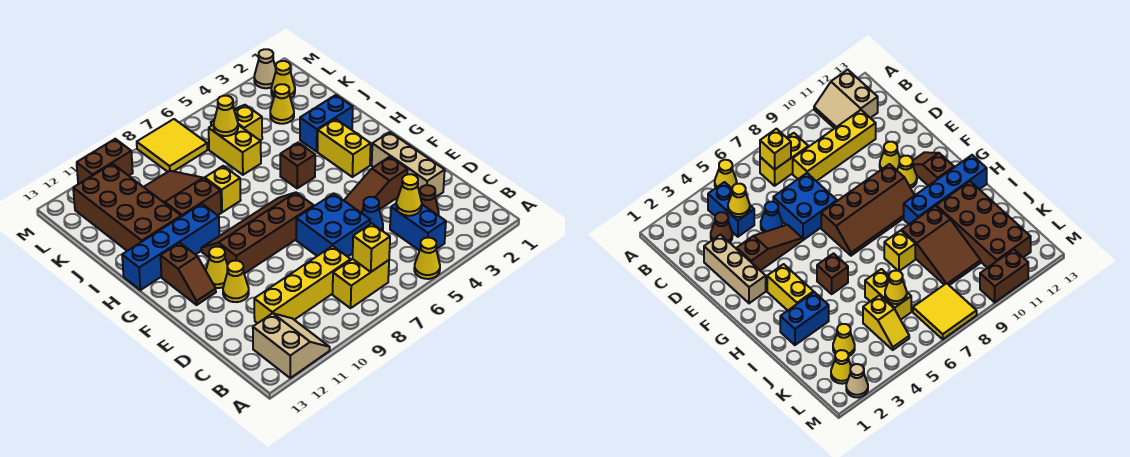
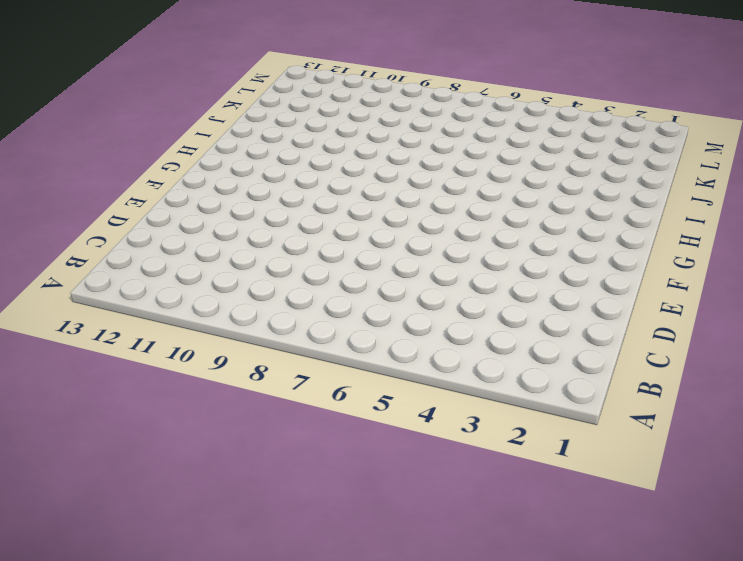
none -> yellow 1x1 cone [414,238,440,279]
none -> tan 2x2 slope [253,313,330,378]
none -> blue 1x2 brick [390,204,446,250]
none -> yellow 1x2 brick [333,259,389,308]

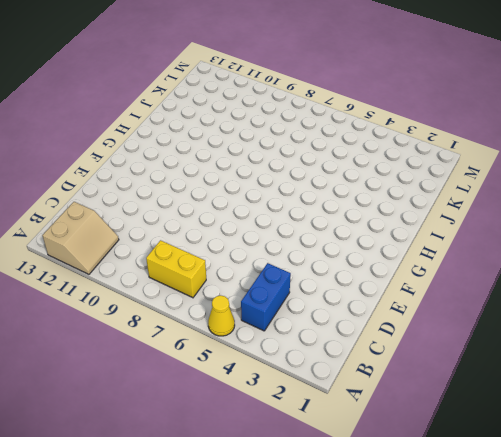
none -> brown 1x1 cone [420,185,439,216]
none -> yellow 1x4 brick [254,246,351,323]
none -> tan 1x3 brick [372,132,445,197]
none -> blue 1x1 cone [362,197,383,231]

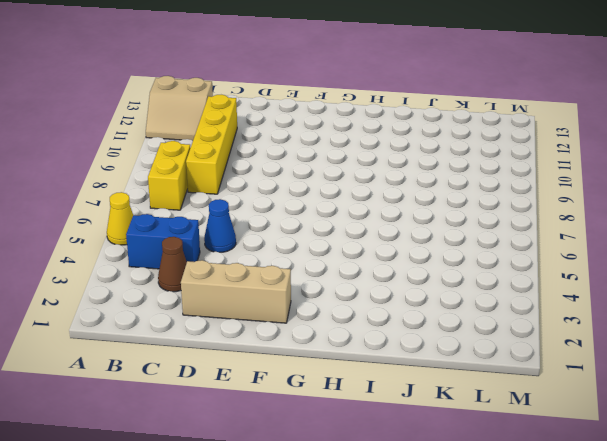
none -> blue 2x2 brick [296,194,370,257]
none -> brown 1x3 slope [344,157,408,213]
none -> yellow 1x1 cone [223,261,249,302]
none -> brown 2x4 slope [201,192,314,274]

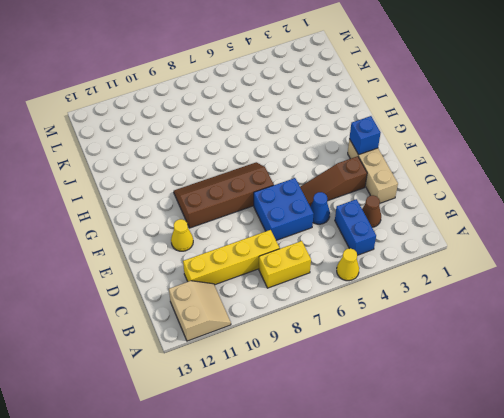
blue 1x1 brick [349,116,381,155] -> none
none -> yellow 1x1 cone [206,247,228,288]
none -> brown 1x2 slope [161,243,216,305]
none -> yellow 1x2 brick [317,119,371,177]
none -> brown 1x1 brick [280,143,315,188]

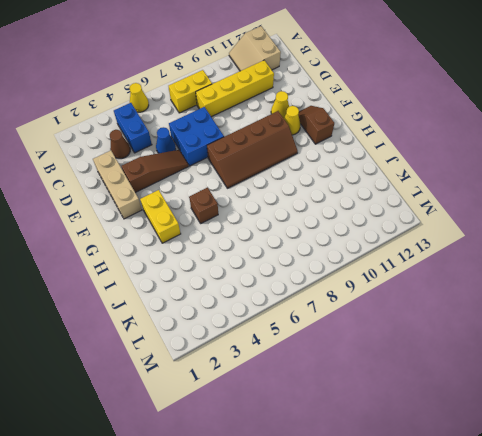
none -> blue 1x4 brick [122,204,219,290]
none -> blue 1x2 brick [300,95,353,152]
none -> yellow 1x1 brick [205,166,241,212]
none -> brown 2x3 slope [144,171,221,216]

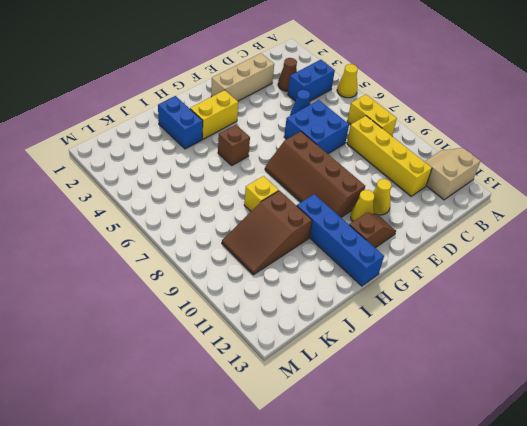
none -> brown 1x3 slope [344,157,408,213]
none -> brown 2x4 brick [73,164,181,251]
none -> yellow 1x2 brick [209,125,261,175]
none -> yellow 1x1 cone [270,84,294,124]

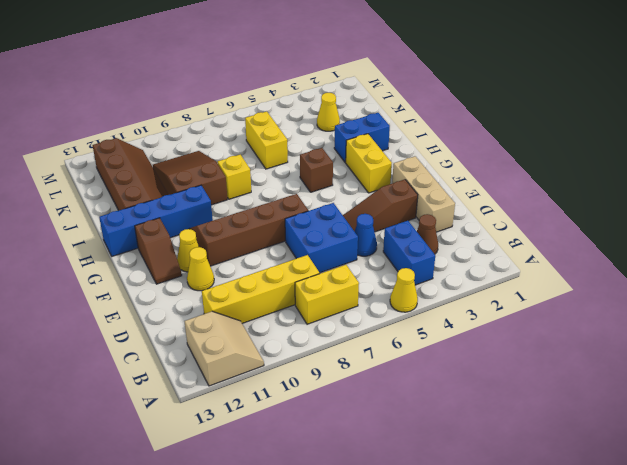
brown 2x4 slope [93,138,168,211] -> brown 2x4 brick [73,164,181,251]
none -> yellow 1x2 slope [211,105,262,140]
none -> yellow 1x1 cone [271,61,295,98]
none -> yellow 2x2 tile [137,119,207,172]
none -> tan 1x1 cone [254,49,276,88]

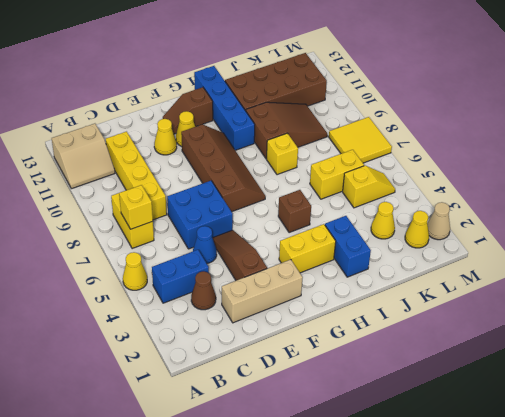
none -> brown 1x2 brick [77,139,133,184]
none -> yellow 1x1 cone [396,174,422,216]
none -> yellow 1x1 cone [214,96,238,136]

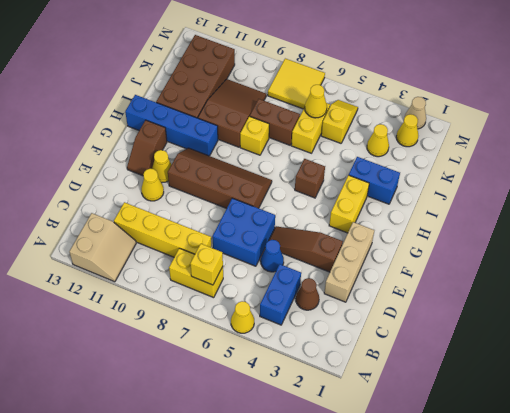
brown 1x2 brick [250,99,300,145] -> brown 1x2 brick moved to [77,139,133,184]
none -> yellow 1x1 cone [396,174,422,216]

